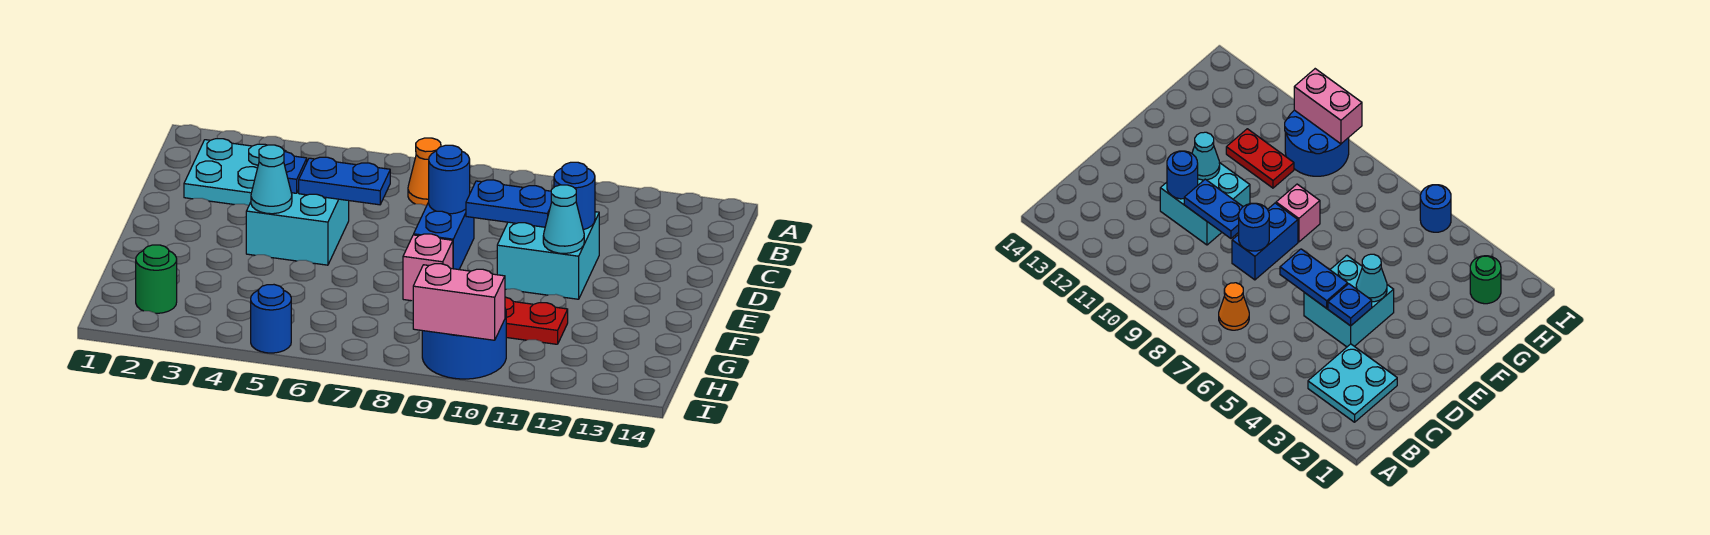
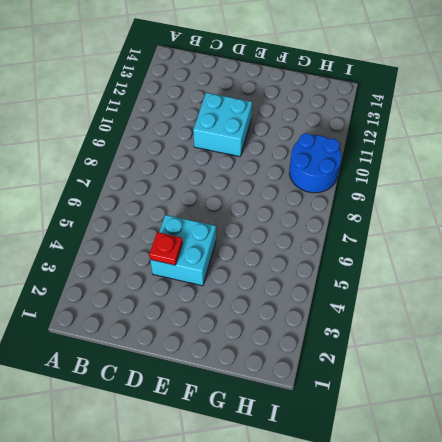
red 1x1 plate [149,232,183,265] -> blue 1x1 plate [284,152,307,193]
none -> cyan 2x2 plate [184,139,286,205]
none -> orange 1x1 cone [408,138,441,206]
none -> blue 1x2 brick [414,202,474,270]

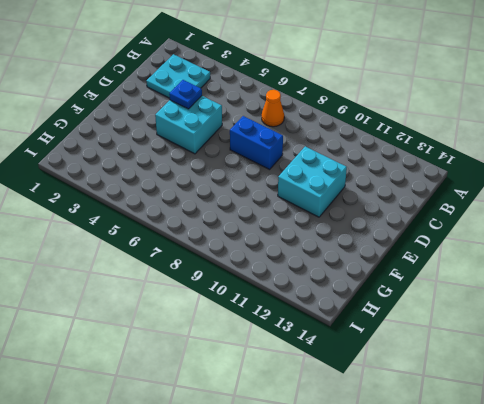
blue 1x2 brick [230,116,283,170] -> blue 1x2 brick turned to [414,202,474,270]
none -> pink 1x1 brick [403,234,453,301]
none -> red 1x2 plate [505,297,568,344]
none -> green 1x1 round brick [136,245,177,313]

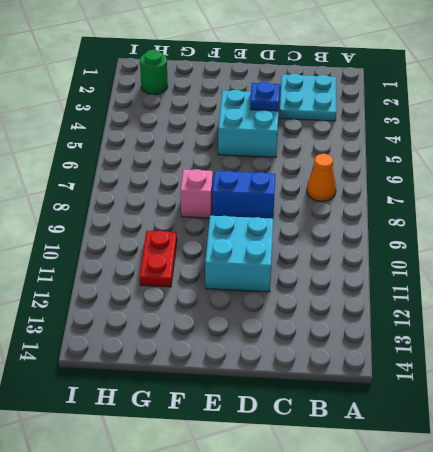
none -> blue 2x2 round brick [422,309,506,379]
none -> blue 1x1 round brick [251,285,291,353]
none -> blue 1x2 plate [299,157,390,205]

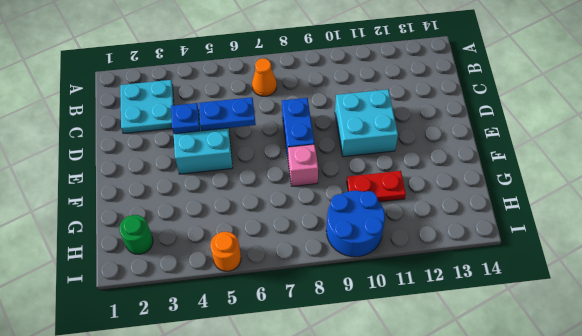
orange 1x1 round brick [210,232,241,271] -> blue 1x1 round brick [251,285,291,353]
none -> blue 1x1 round brick [429,145,470,214]
none -> blue 1x2 plate [466,180,551,227]
none -> blue 1x1 round brick [554,162,595,230]

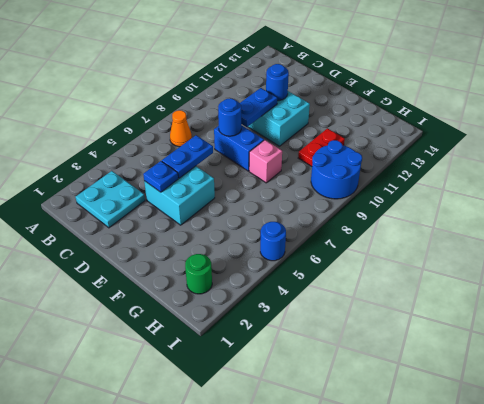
none -> cyan 1x1 cone [251,145,292,214]
none -> cyan 1x1 cone [543,185,584,253]
none -> pink 1x2 brick [413,264,505,340]

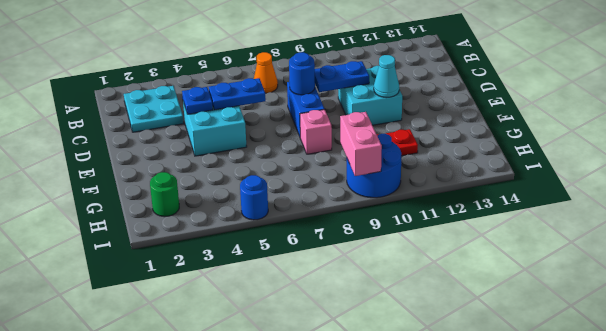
pink 1x2 brick [340,112,382,176] -> pink 1x2 brick turned to [413,264,505,340]
none -> blue 1x1 round brick [554,162,595,230]
none -> cyan 1x1 cone [251,145,292,214]

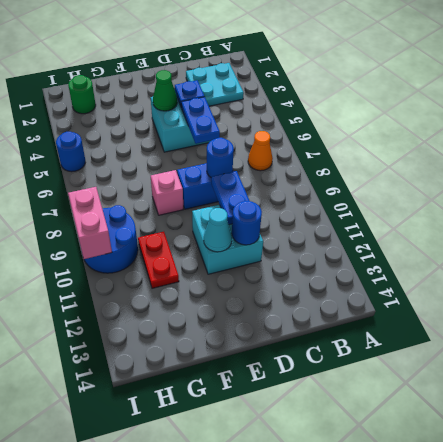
green 1x1 cone [153,70,177,111] -> cyan 1x1 cone [251,145,292,214]

